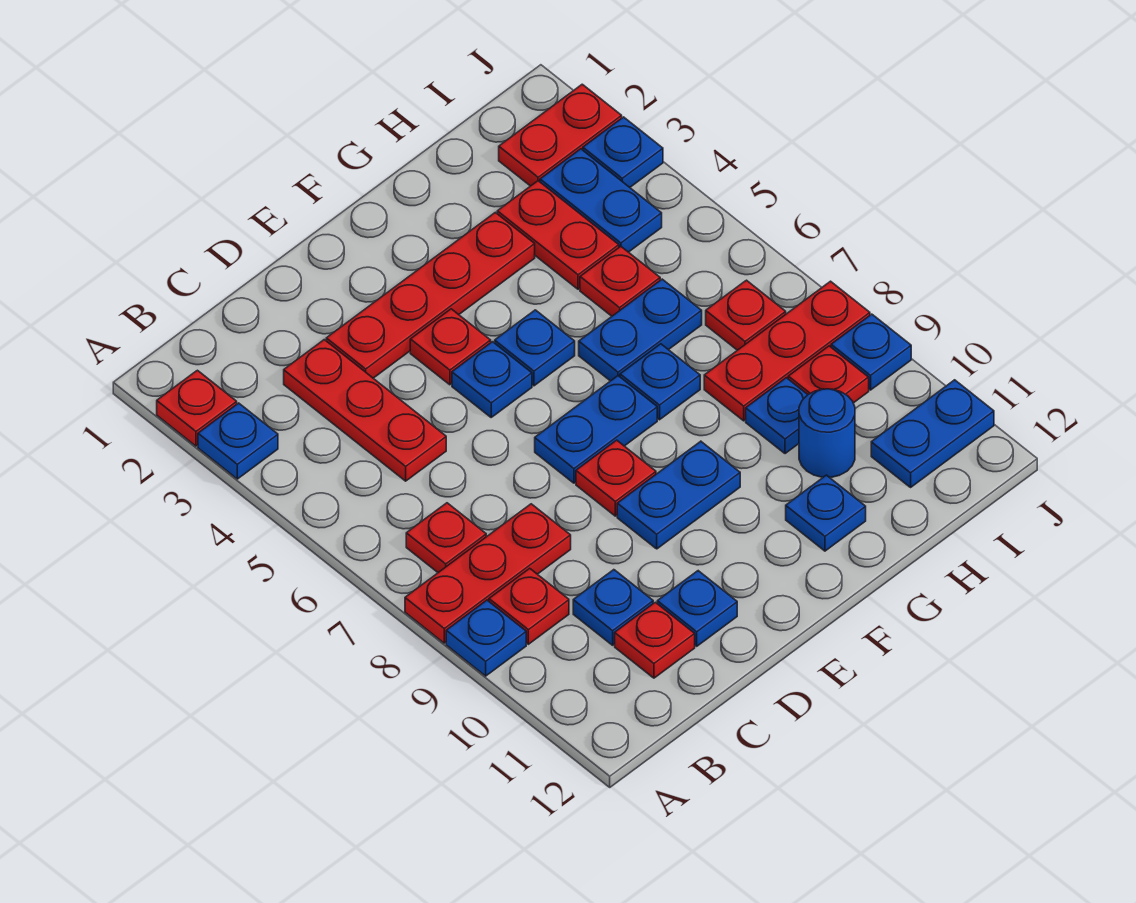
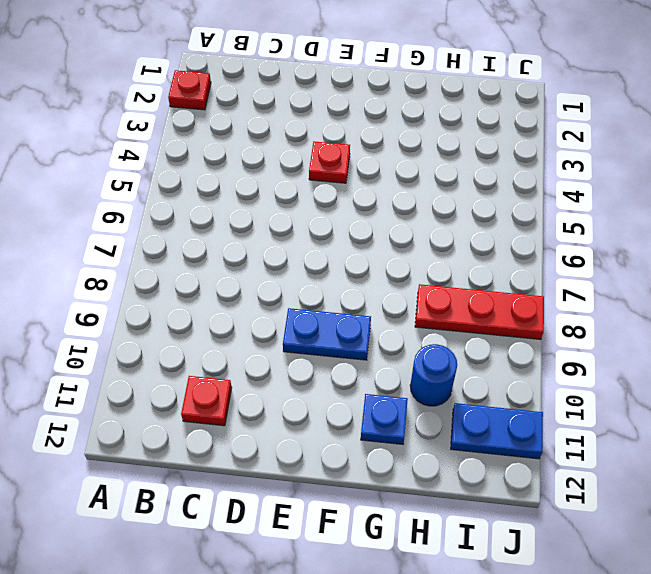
none -> blue 1x1 plate [198,403,278,479]
none -> red 1x3 plate [405,504,571,643]
none -> blue 1x1 plate [446,600,526,676]
none -> red 1x1 plate [406,503,486,572]

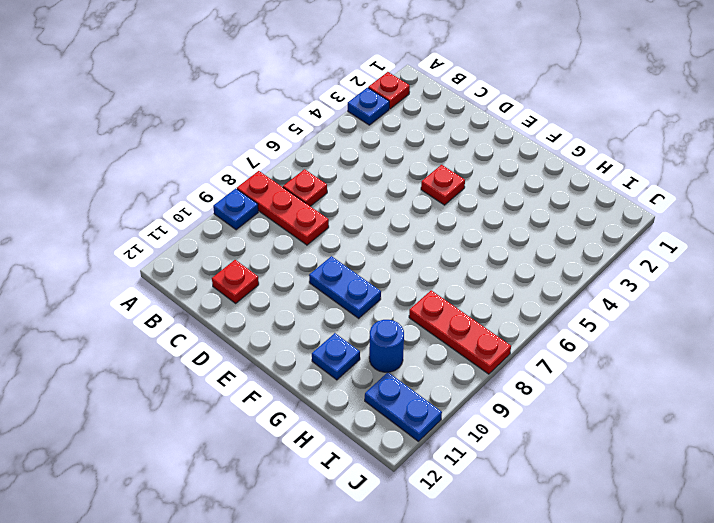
none -> red 1x1 plate [489,568,569,644]
none -> red 1x3 plate [284,340,446,481]
none -> blue 1x1 plate [573,570,653,645]
none -> red 1x4 plate [326,212,535,378]

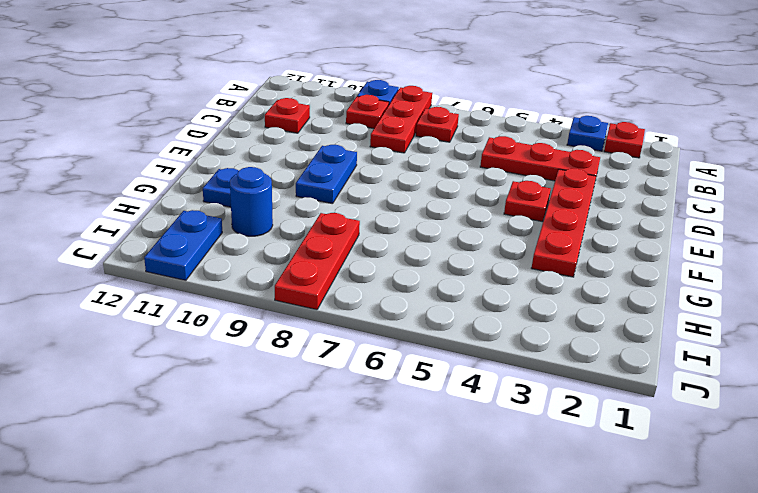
none -> blue 1x1 plate [573,570,653,645]
none -> blue 1x1 plate [657,571,737,646]
none -> blue 1x1 plate [452,342,532,417]
none -> blue 1x2 plate [535,376,657,483]

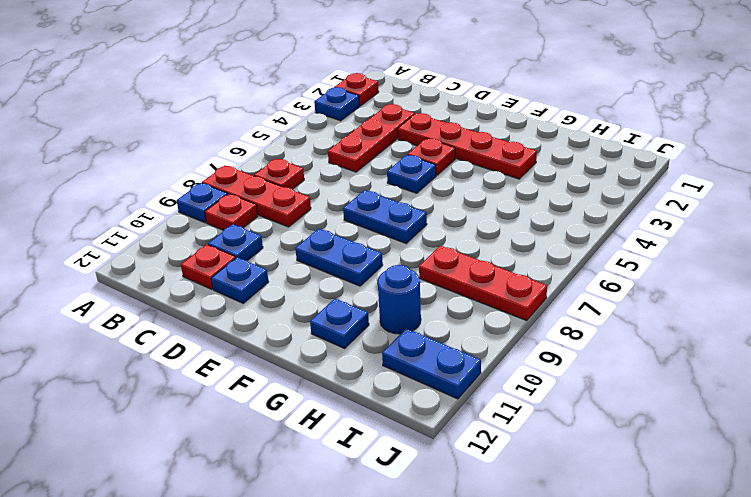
none -> red 1x1 plate [576,440,656,516]
none -> blue 1x1 plate [495,310,575,386]
none -> blue 1x2 plate [579,279,702,381]
none -> blue 1x1 plate [620,344,700,420]

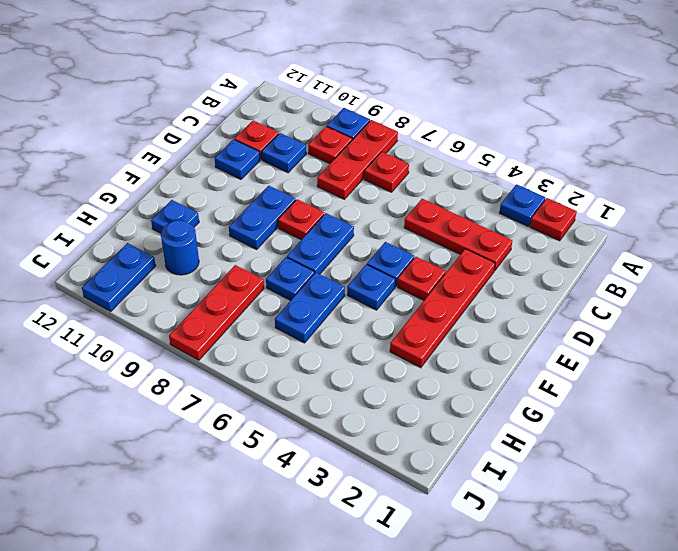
none -> red 1x2 plate [497,181,619,289]
none -> red 1x1 plate [580,246,660,316]
none -> blue 1x1 plate [746,378,808,454]
none -> red 1x2 plate [499,84,622,186]

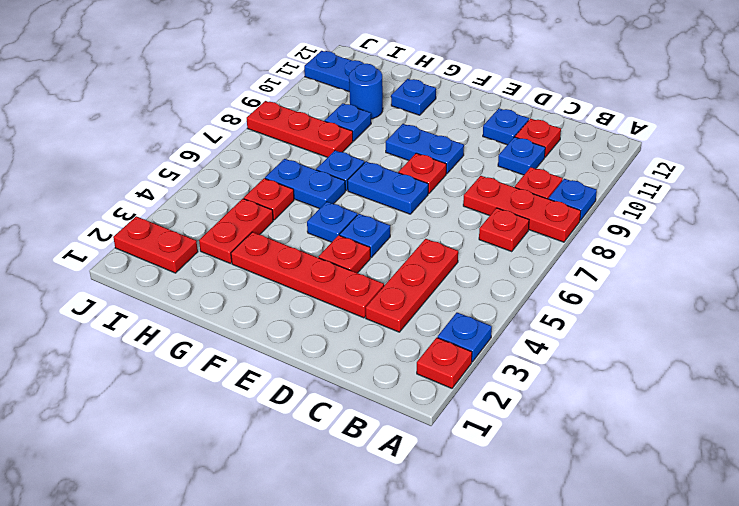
none -> blue 1x2 plate [540,149,662,252]
none -> red 1x1 plate [706,280,786,350]
none -> red 1x1 plate [788,346,869,403]
none -> blue 1x1 plate [583,117,663,187]

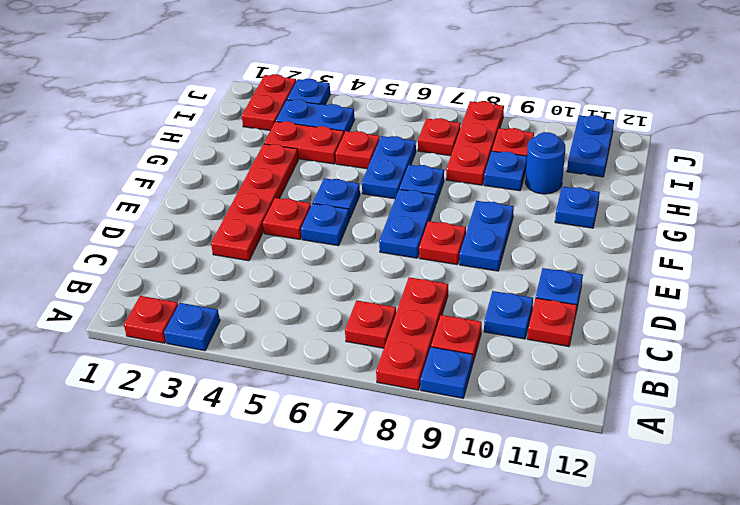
none -> red 1x3 plate [284,340,446,481]
none -> blue 1x1 plate [831,314,911,390]

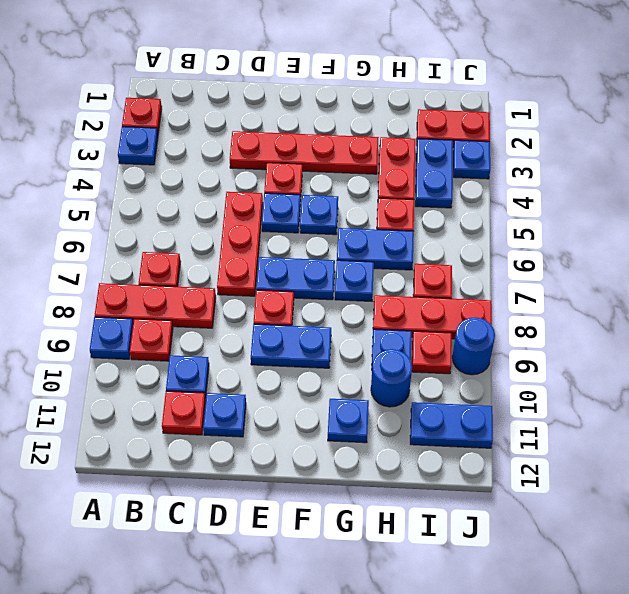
red 1x3 plate [217,192,263,296] -> red 1x3 plate moved to [284,340,446,481]
blue 1x1 round brick [452,317,495,375] -> blue 1x1 plate [831,314,911,390]

